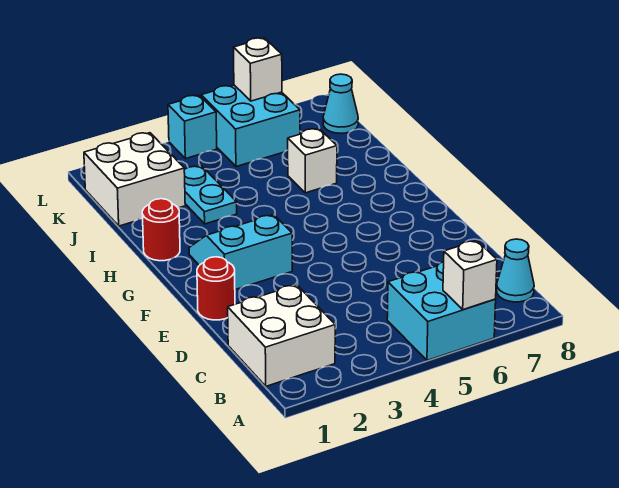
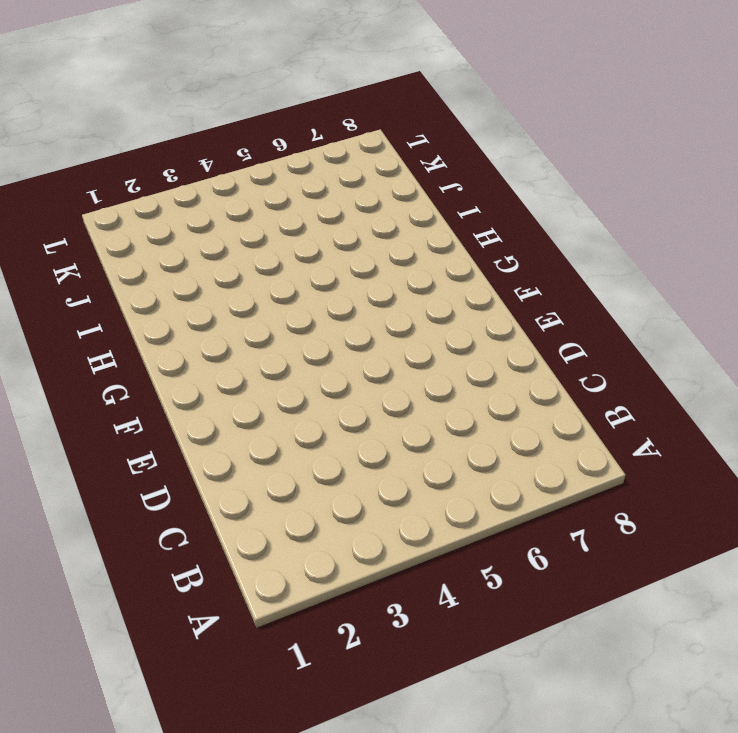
none -> cyan 2x2 brick [387,262,496,360]
none -> white 2x2 brick [228,285,335,386]
none -> cyan 1x1 cone [497,239,534,302]

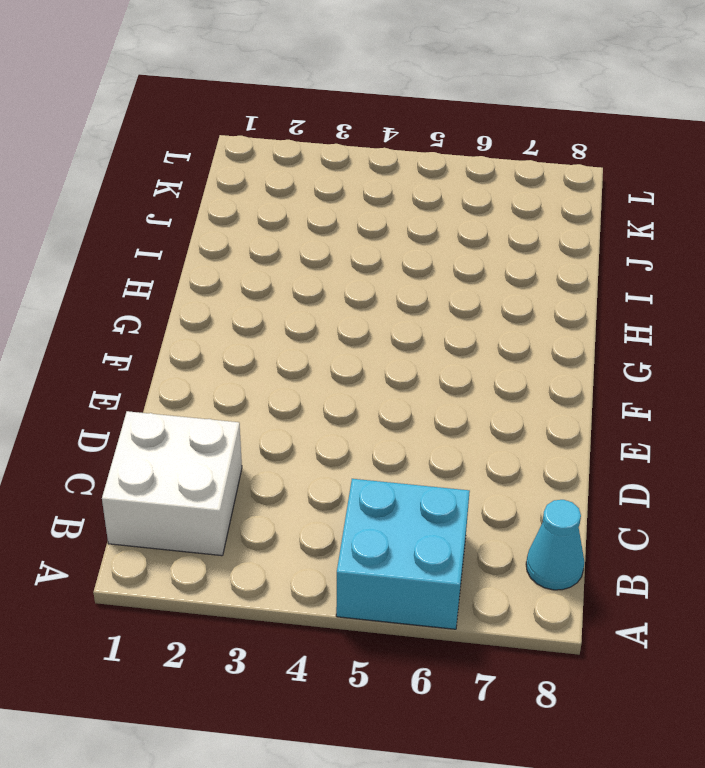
none -> red 1x1 round brick [197,257,235,320]
none -> cyan 2x2 slope [189,214,292,290]
none -> red 1x1 round brick [142,199,180,261]

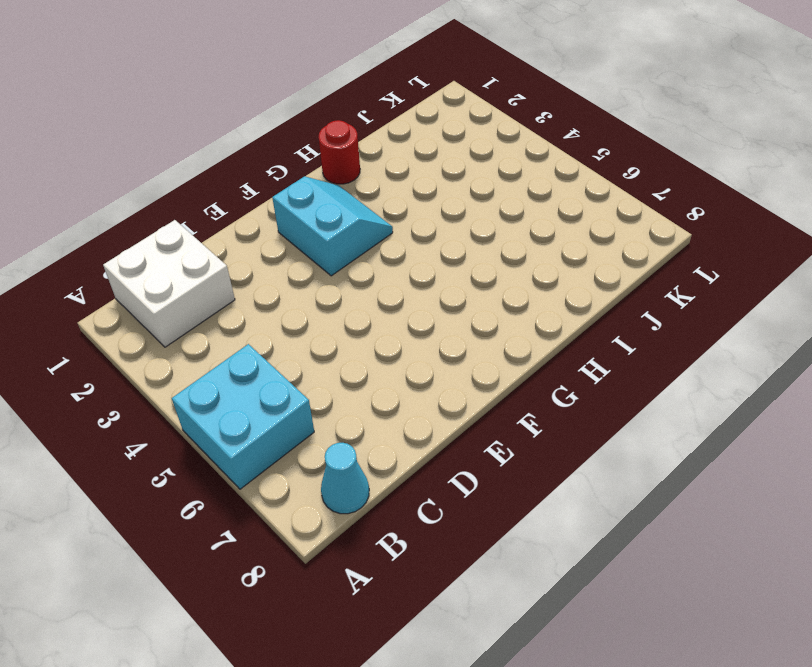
none -> red 1x1 round brick [197,257,235,320]
none -> cyan 1x2 plate [184,166,237,224]
none -> white 1x1 brick [288,129,337,193]

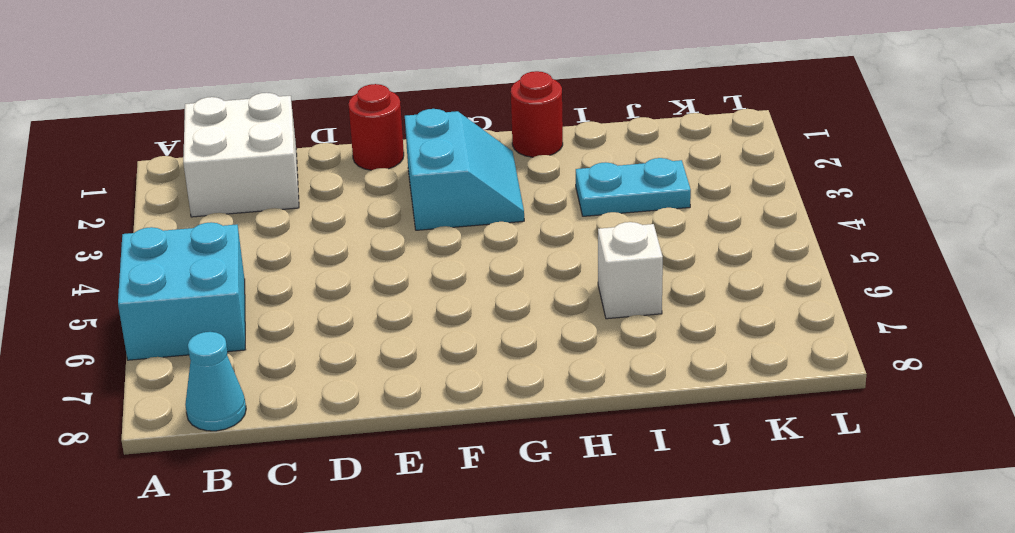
none -> white 2x2 brick [84,133,185,226]
none -> cyan 2x2 brick [201,85,300,167]
none -> cyan 1x1 cone [323,74,358,133]

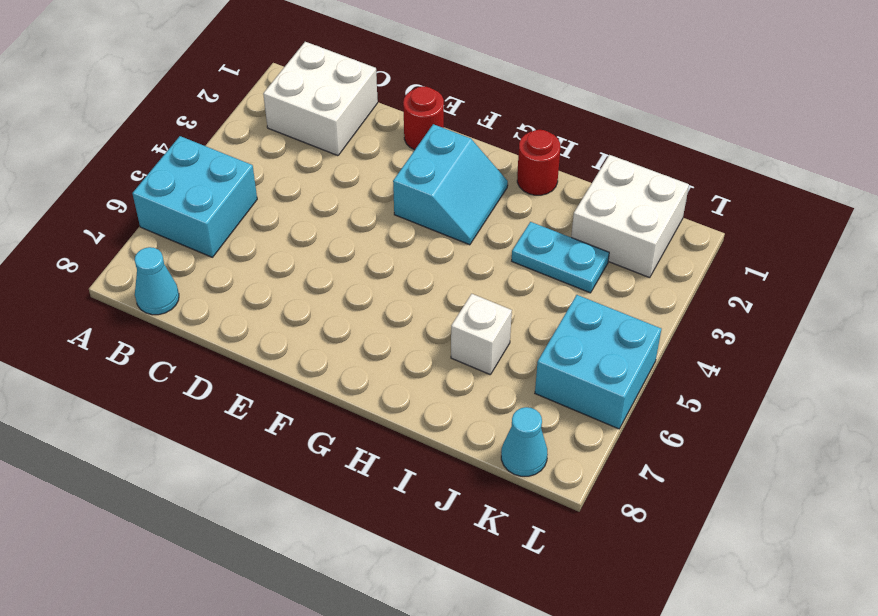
none -> cyan 1x1 brick [168,95,217,159]
none -> white 1x1 brick [443,241,497,310]
none -> white 1x1 brick [233,38,282,101]

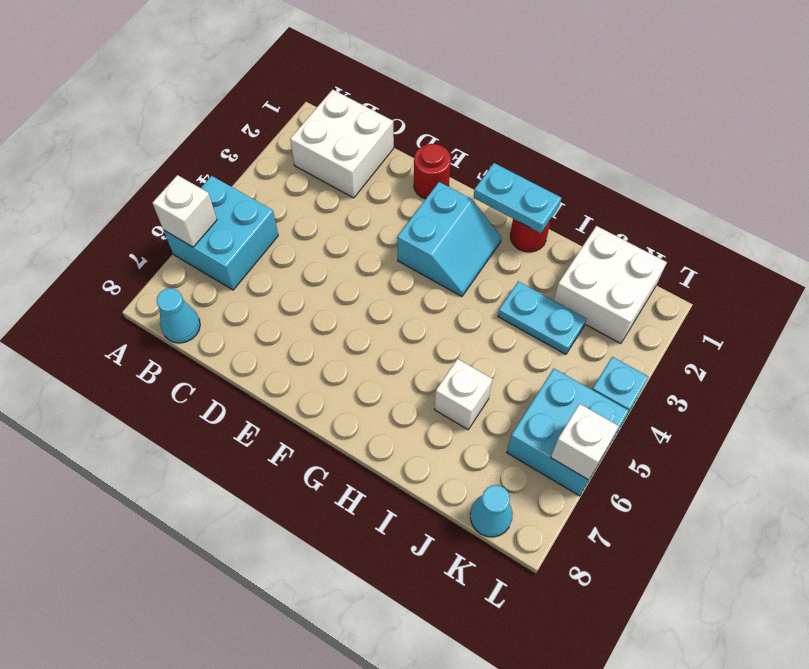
cyan 1x2 plate [474,163,561,233] -> none

